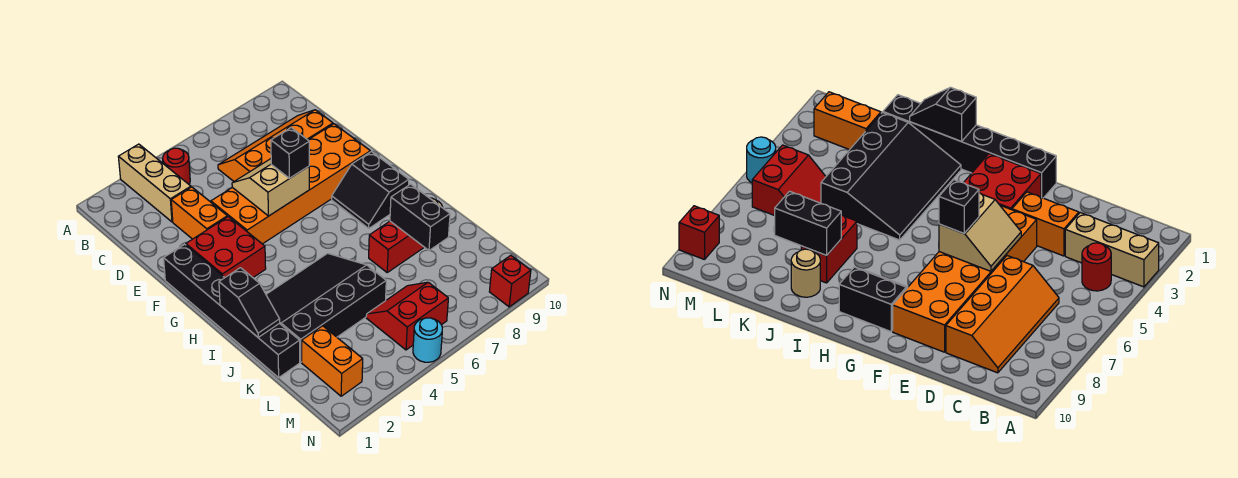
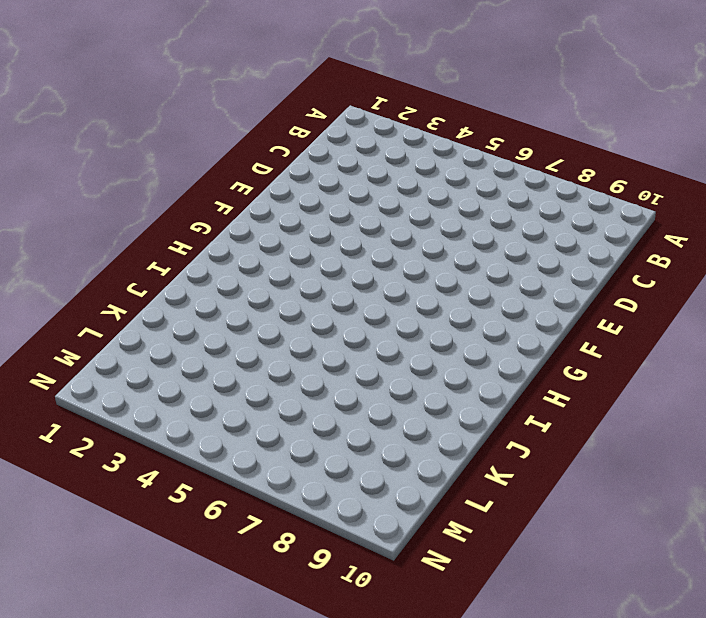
none -> tan 1x3 brick [118,144,191,222]
none -> red 1x1 round brick [163,148,190,184]
none -> orange 2x4 slope [218,110,333,181]

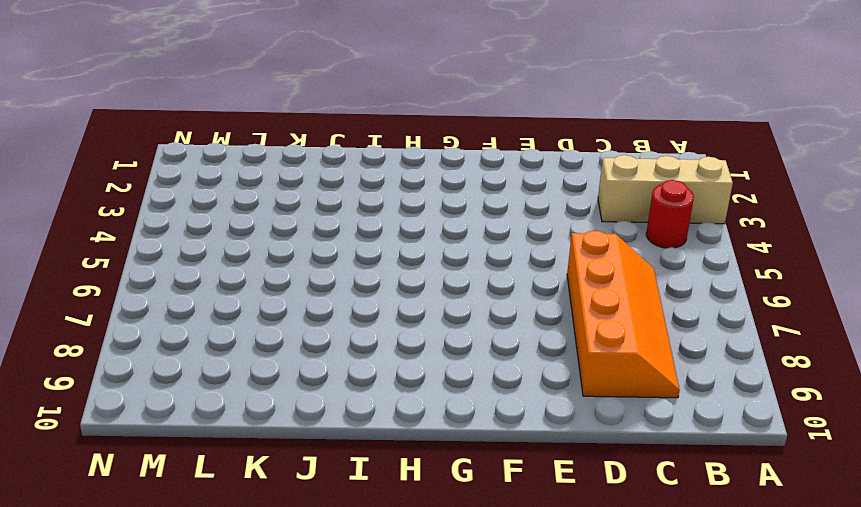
none -> orange 1x2 brick [171,187,227,239]
none -> orange 2x6 brick [211,124,370,244]
none -> black 1x6 brick [164,244,300,377]

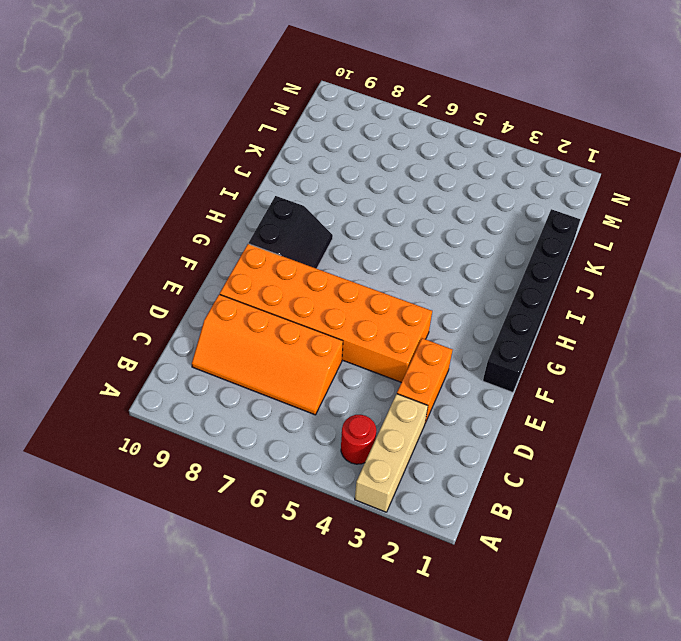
none -> red 2x2 brick [186,217,266,277]
none -> black 3x4 slope [266,253,386,362]
none -> red 1x2 brick [369,221,424,272]

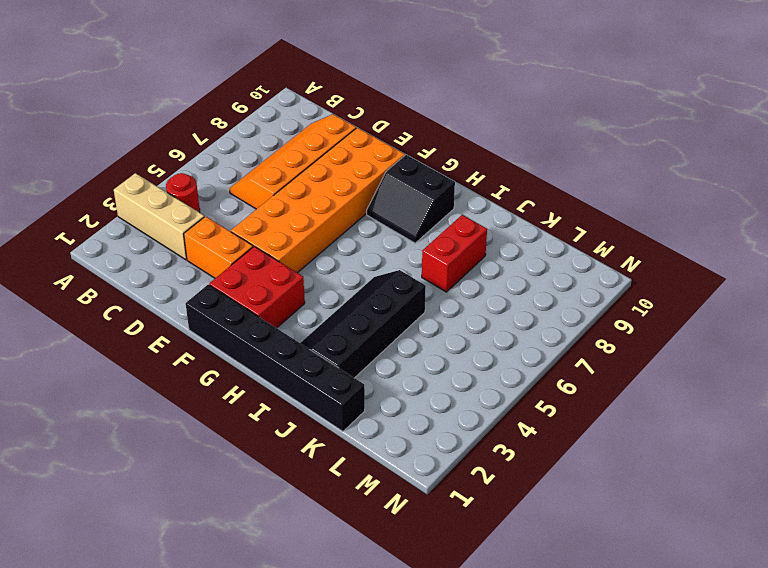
black 2x4 slope [300,270,426,378] -> black 3x4 slope [266,253,386,362]
none -> tan 1x1 round brick [791,249,820,297]
none -> orange 1x2 brick [302,326,363,396]
none -> red 2x2 slope [366,282,448,350]

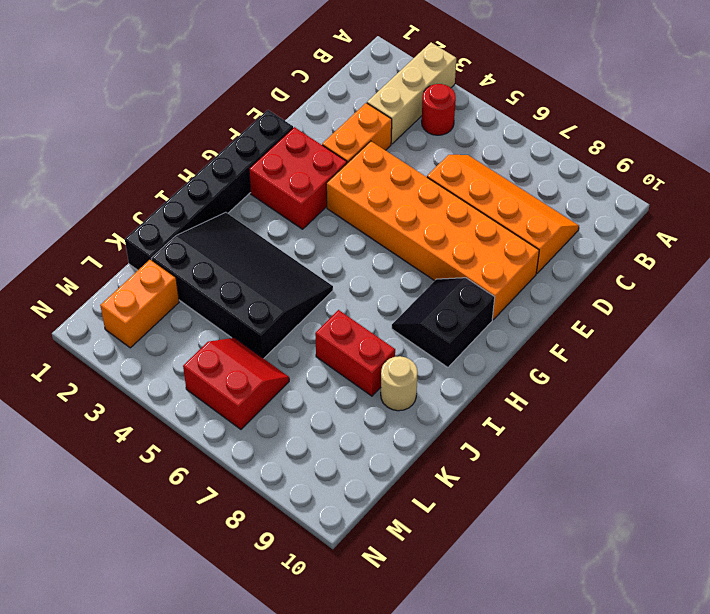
none -> cyan 1x1 round brick [413,318,442,362]
none -> red 1x1 brick [489,255,531,307]
none -> tan 2x2 slope [232,159,309,216]

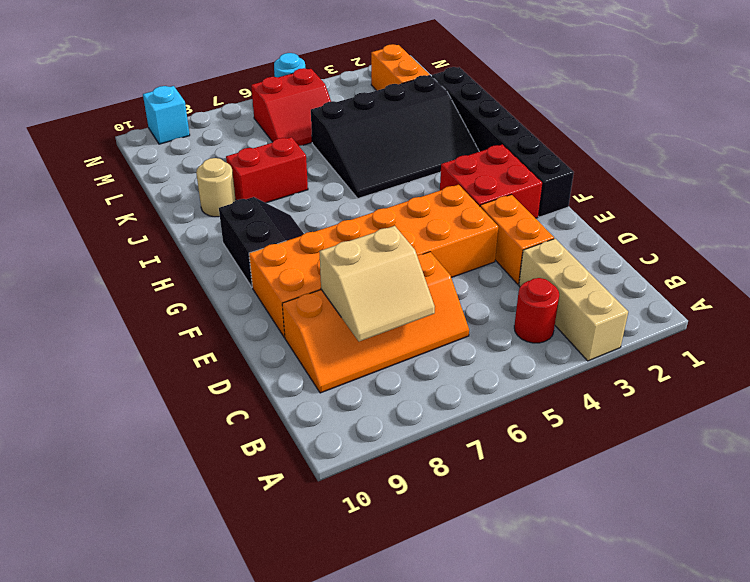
tan 2x2 slope [319,226,435,341] -> tan 2x2 slope moved to [232,159,309,216]
cyan 1x1 brick [143,86,190,144] -> red 1x1 brick [489,255,531,307]
none -> black 1x2 slope [219,268,280,338]
none -> black 1x2 brick [390,184,450,250]
none -> black 1x1 brick [271,128,309,178]

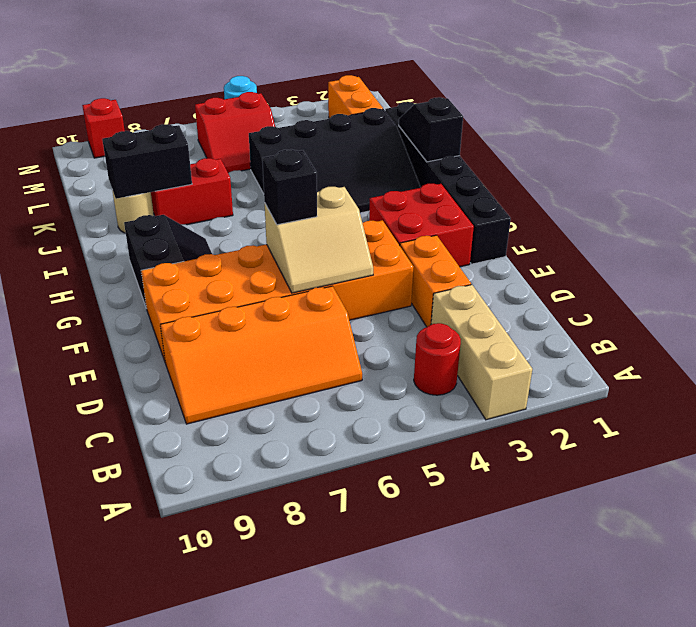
black 1x2 brick [102,124,192,199] -> black 1x2 brick turned to [390,184,450,250]

